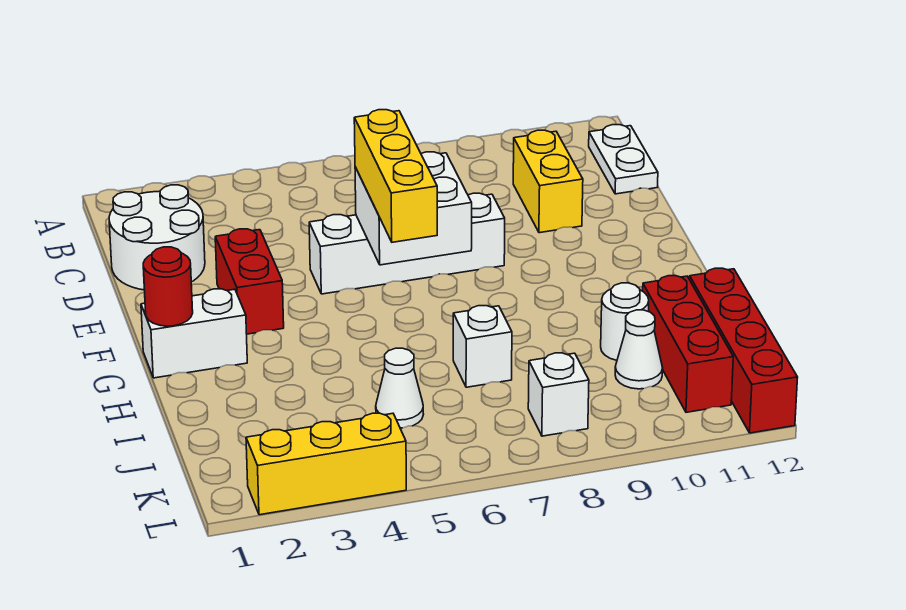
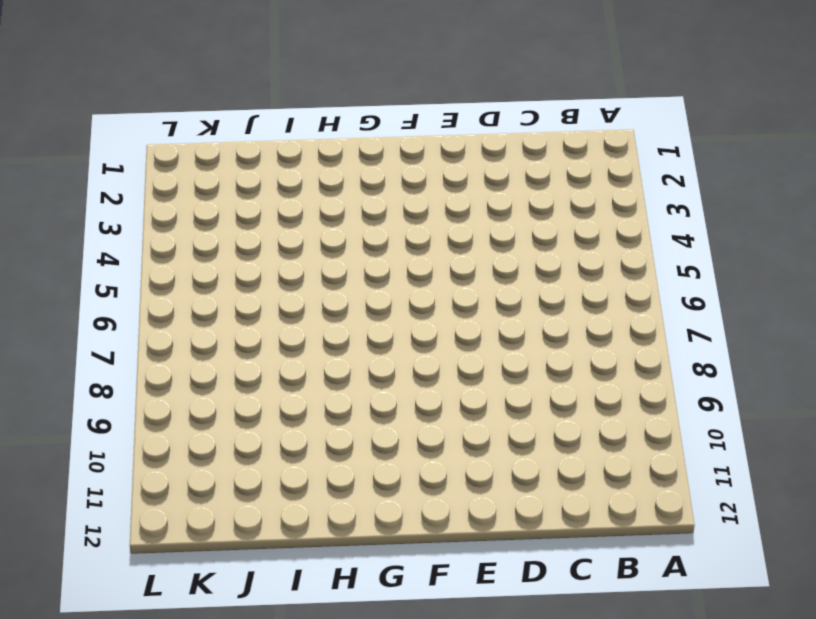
none -> white 1x2 plate [589,125,658,194]
none -> white 2x2 round brick [109,185,205,290]
none -> yellow 1x2 brick [513,130,583,233]

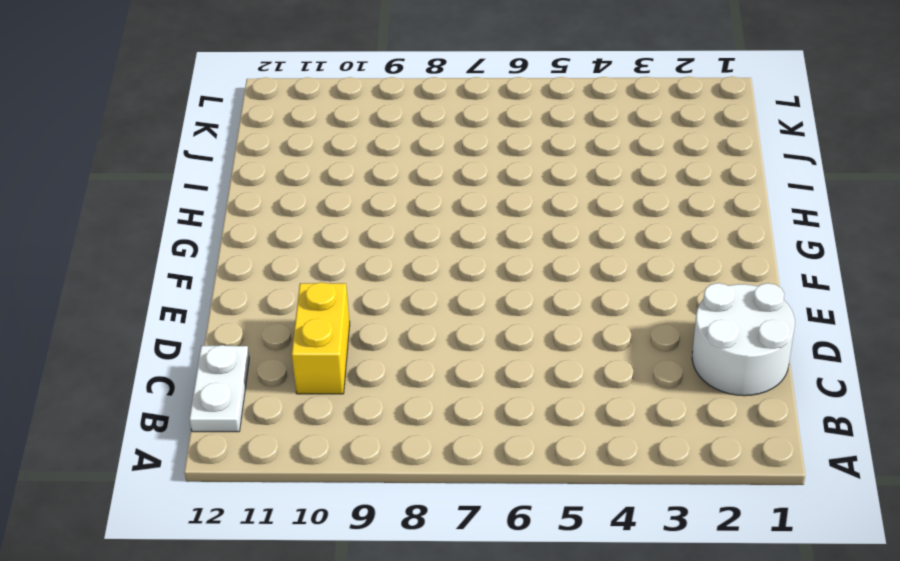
none -> red 1x2 brick [215,229,284,334]
none -> white 1x4 brick [309,193,505,294]
none -> white 1x2 brick [141,289,247,378]

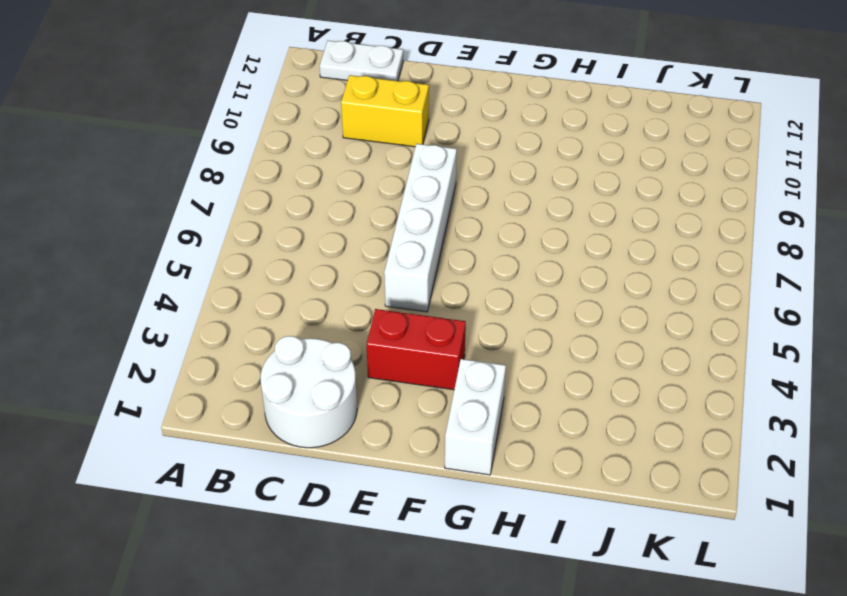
none -> white 1x1 brick [453,306,512,387]
none -> white 1x1 round brick [601,283,649,360]
none -> red 1x3 brick [643,276,733,412]

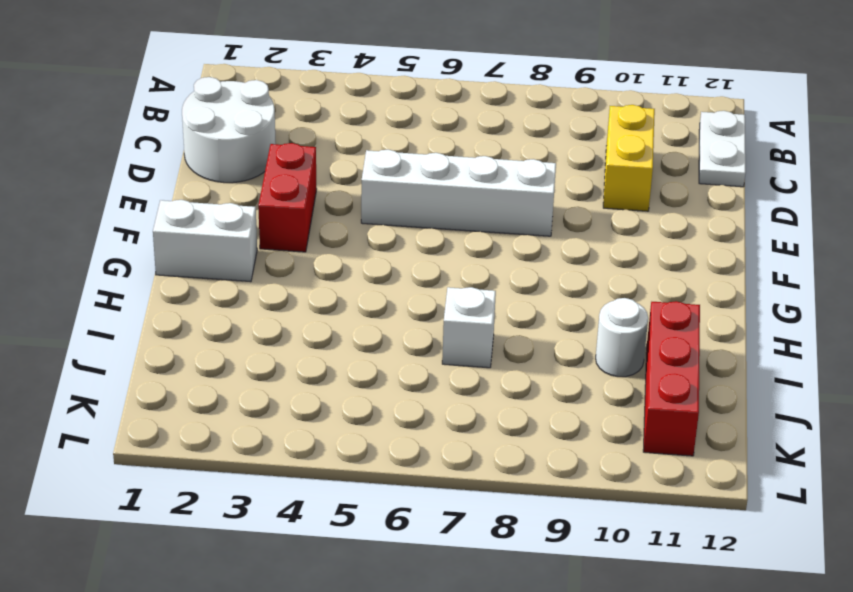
none -> red 1x4 brick [690,268,798,433]
none -> white 1x1 cone [376,348,424,428]
none -> white 1x1 cone [615,310,663,389]

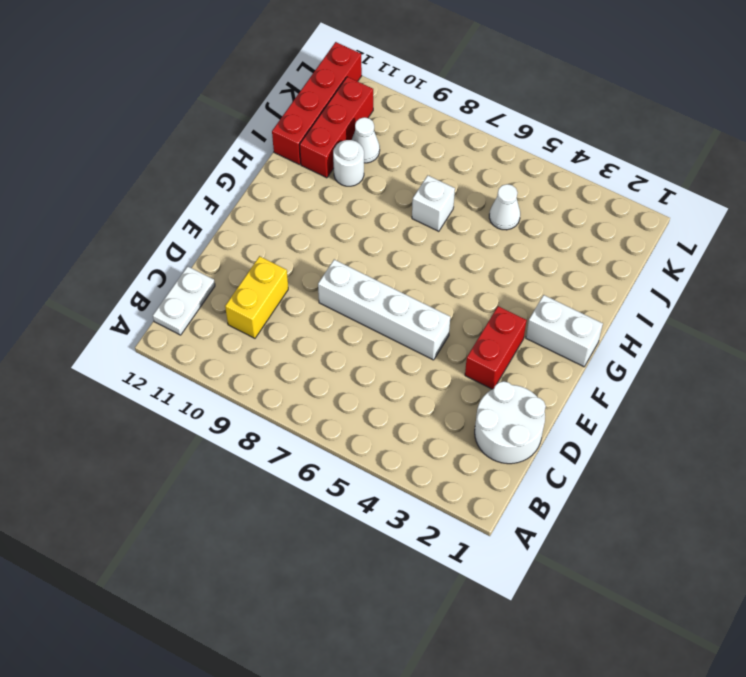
none -> white 1x1 brick [528,353,589,436]
none -> yellow 1x3 brick [246,413,406,515]
none -> white 2x2 brick [355,152,472,265]

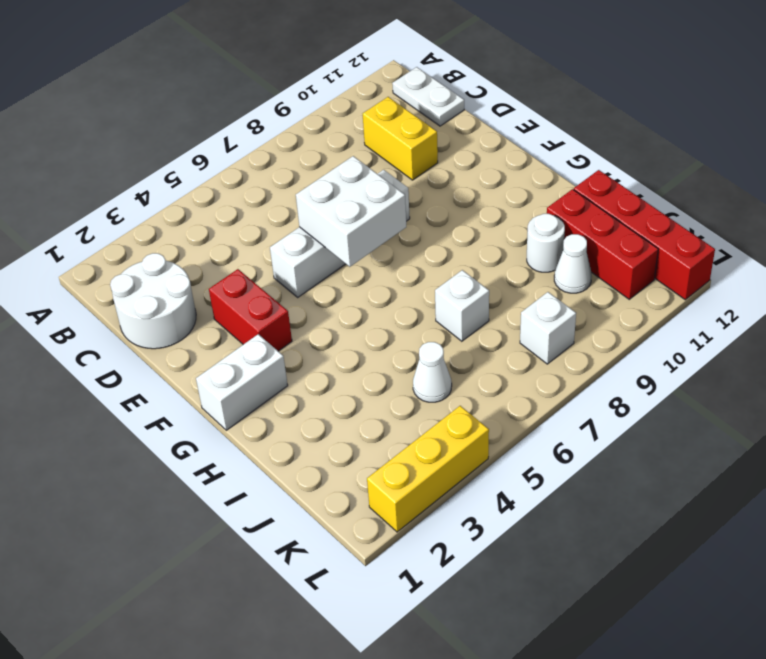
none -> red 1x1 round brick [143,247,193,326]
none -> yellow 1x3 brick [354,110,437,242]

